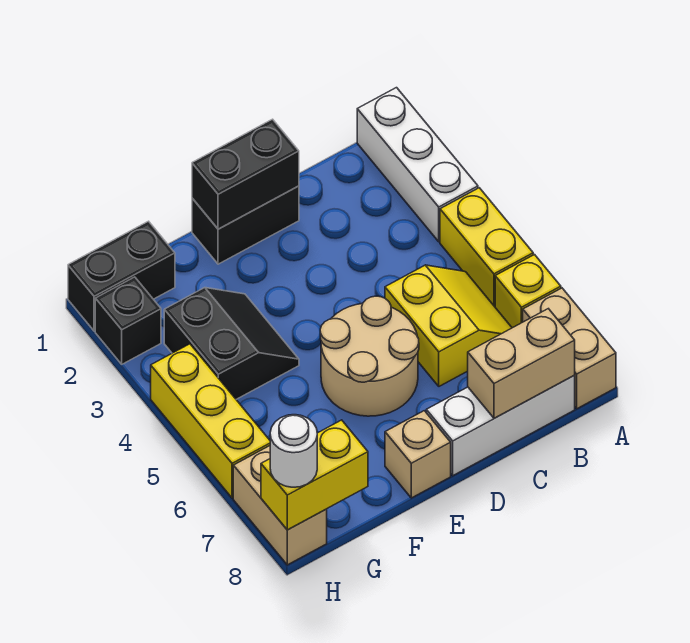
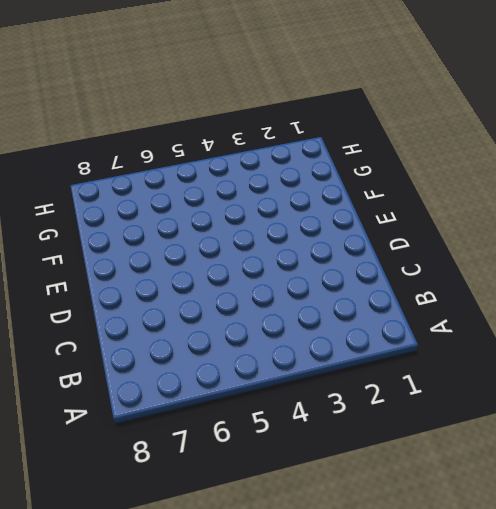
none -> white 1x3 brick [357,88,478,242]
none -> yellow 1x2 brick [440,188,533,307]
none -> yellow 1x1 brick [495,255,561,328]

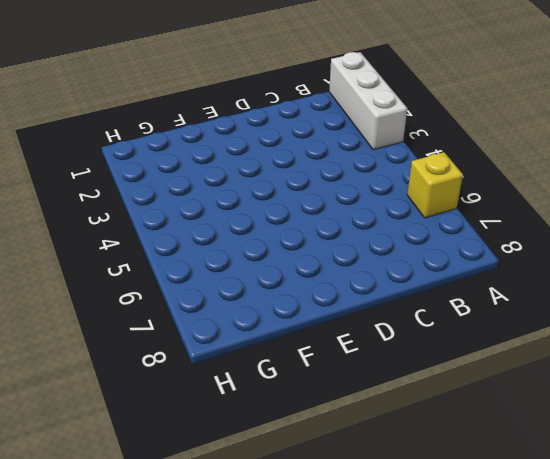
none -> yellow 1x2 brick [440,188,533,307]
none -> tan 1x2 brick [523,288,616,409]
none -> yellow 2x2 slope [385,265,512,386]

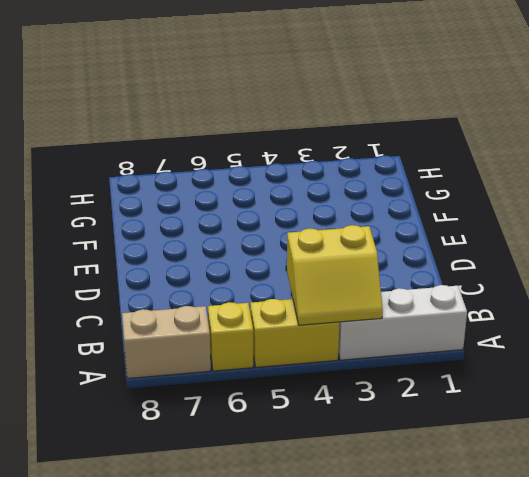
yellow 2x2 slope [287,225,383,325] -> yellow 2x2 slope moved to [385,265,512,386]
none -> white 1x3 brick [426,375,575,476]
none -> black 1x2 brick [192,186,299,264]
none -> tan 2x2 round brick [320,296,419,416]

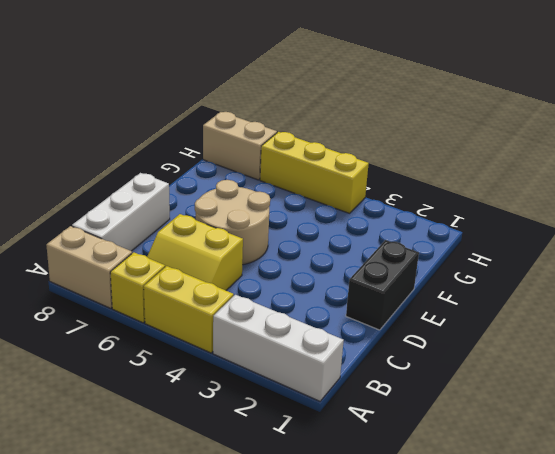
none -> tan 1x1 brick [385,411,451,498]
none -> black 2x2 slope [164,288,299,399]
none -> black 1x2 brick [68,221,175,331]

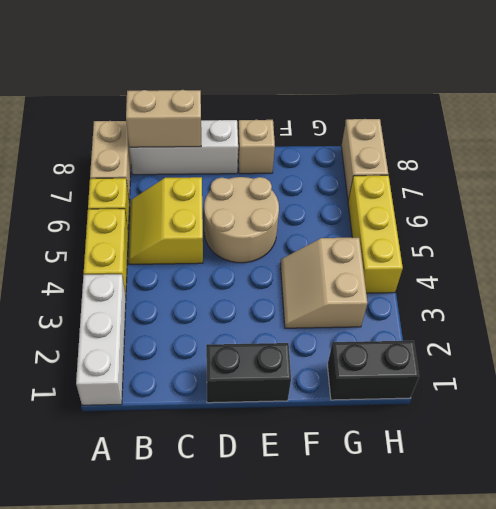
tan 2x2 slope [280,238,367,328] -> black 2x2 slope [164,288,299,399]
none -> black 1x1 brick [95,277,161,364]
none -> black 1x2 brick [192,119,299,229]
none -> yellow 1x2 brick [261,420,368,530]

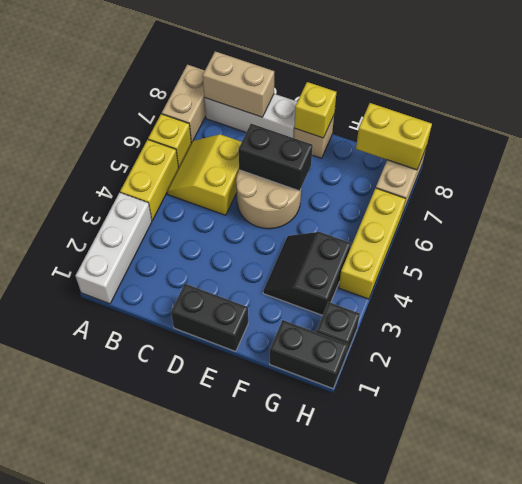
black 1x2 brick [238,124,313,191] -> black 1x2 brick moved to [192,119,299,229]
yellow 1x1 brick [294,82,336,138] -> none
none -> white 1x1 round brick [270,415,317,487]

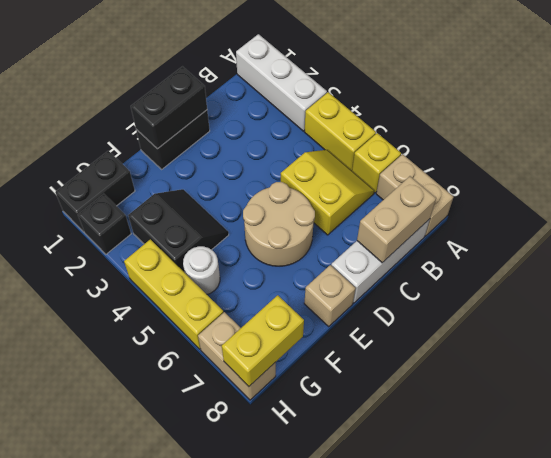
white 1x1 round brick [183,246,220,294] -> white 1x1 round brick moved to [270,415,317,487]

